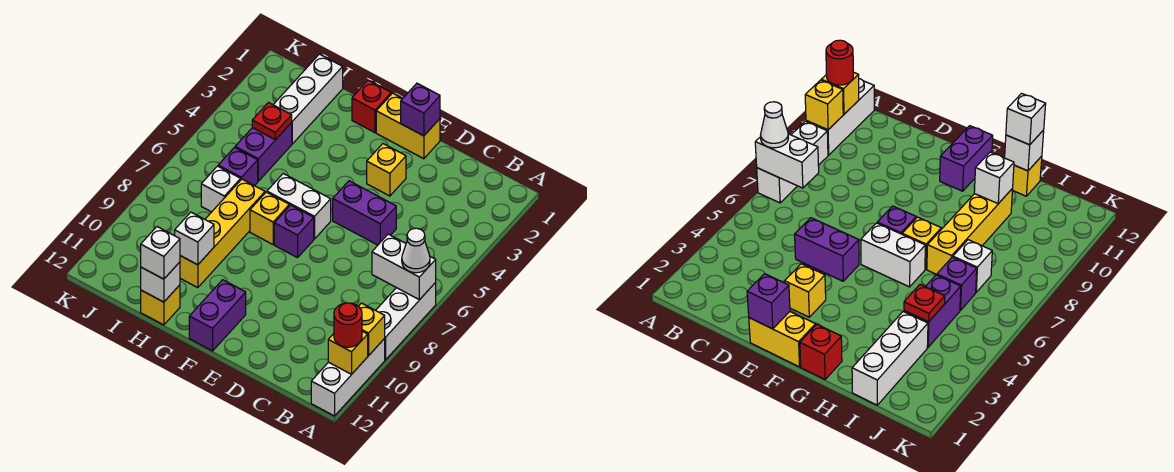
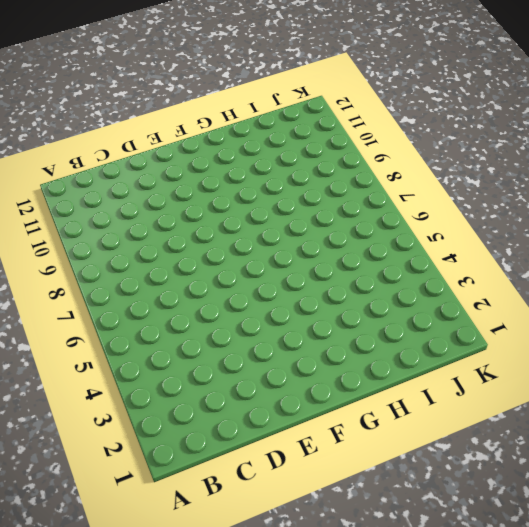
none -> white 1x3 brick [376,283,436,360]
none -> white 1x3 brick [311,339,385,416]
none -> purple 1x2 brick [333,181,396,245]

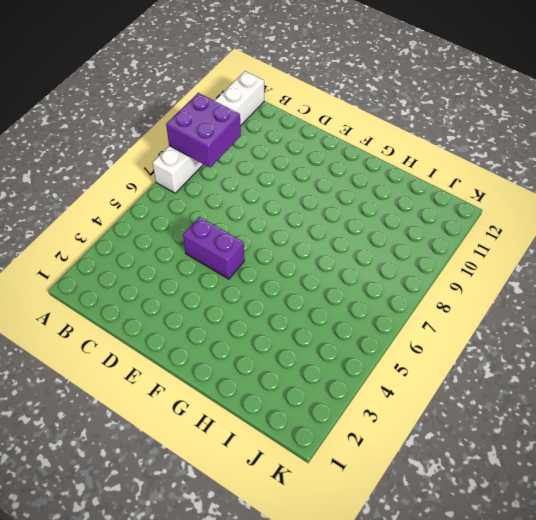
purple 2x2 brick [166,93,241,168] -> none
none -> yellow 1x2 brick [376,93,440,159]
none -> yellow 1x1 brick [367,144,406,196]
none -> white 1x2 brick [267,174,331,239]

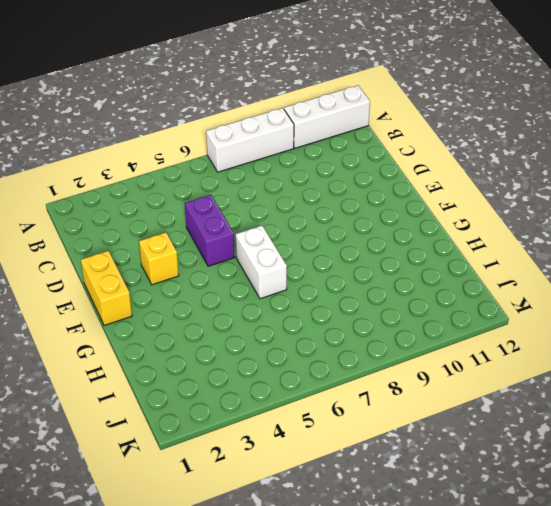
none -> purple 1x1 brick [274,205,314,258]
none -> purple 1x2 brick [189,280,246,351]
none -> red 1x1 brick [352,80,391,133]

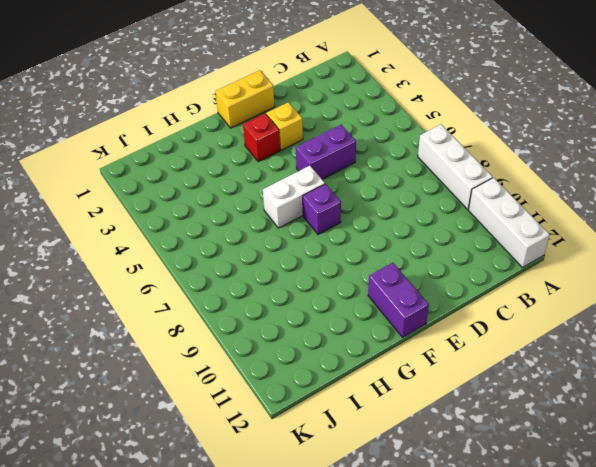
red 1x1 brick [243,114,280,162] -> red 1x1 brick moved to [352,80,391,133]
none -> yellow 1x1 brick [250,192,289,244]
none -> yellow 1x4 brick [180,179,265,288]
none -> yellow 1x1 brick [141,285,180,325]

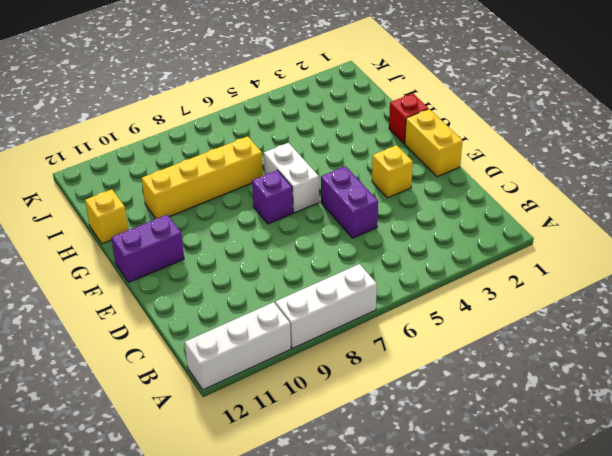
none -> yellow 1x1 brick [250,192,289,244]
none -> white 1x3 brick [273,54,343,144]
none -> purple 1x2 brick [235,123,292,181]

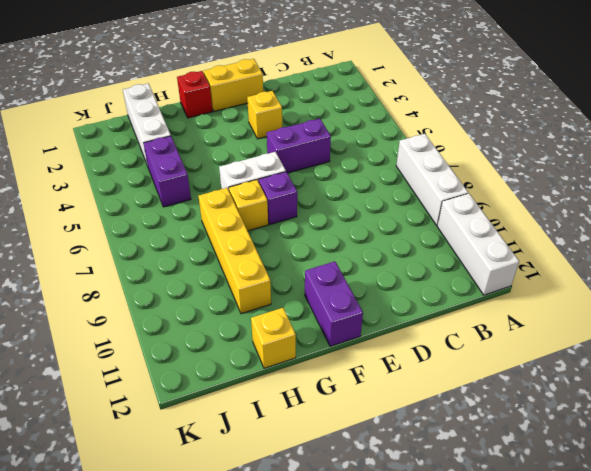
none -> purple 1x1 brick [218,148,258,186]
none -> white 1x1 brick [201,166,241,212]
none -> white 1x2 brick [372,234,436,300]

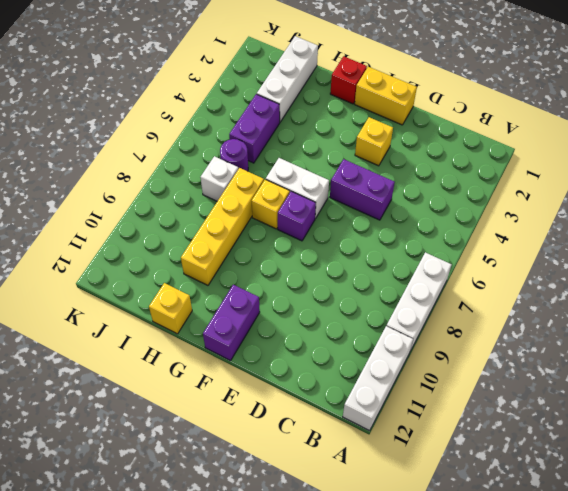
purple 1x1 round brick [220,139,248,171] -> purple 1x1 brick [218,148,258,186]
none -> white 1x2 brick [372,234,436,300]
none -> yellow 1x1 brick [358,303,385,356]
none -> yellow 1x1 brick [328,331,368,375]

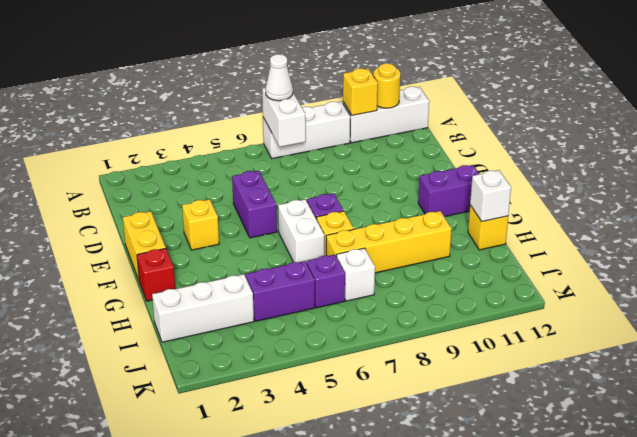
yellow 1x1 round brick [374,63,400,108] -> yellow 1x1 brick [328,331,368,375]
none -> purple 1x1 brick [401,83,440,136]
none -> white 1x1 brick [175,212,214,265]
none -> red 1x1 plate [252,103,292,140]

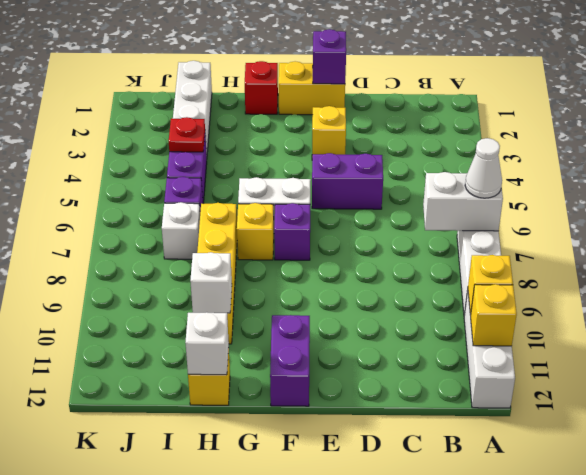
none -> red 1x1 round brick [334,303,362,347]
none -> white 1x1 brick [141,227,180,279]

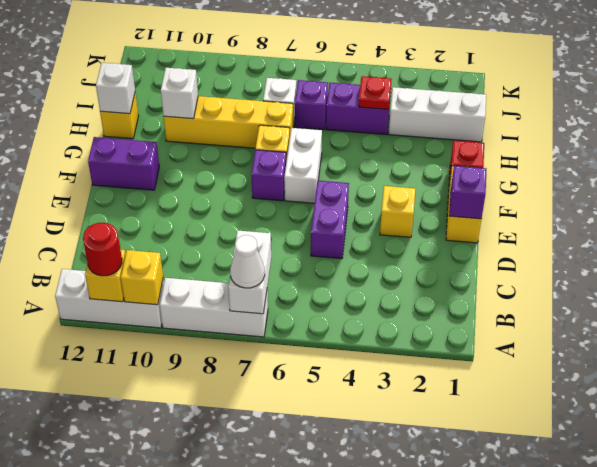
none -> white 1x1 brick [141,227,180,279]

